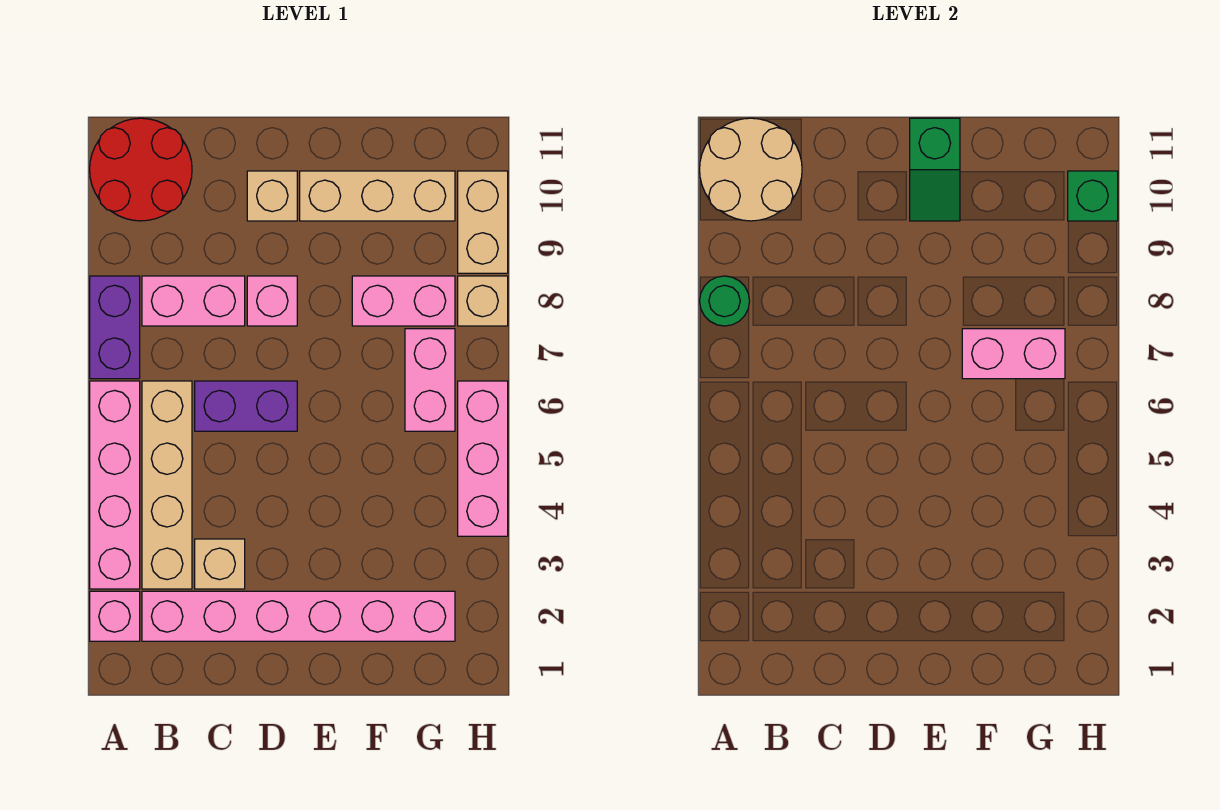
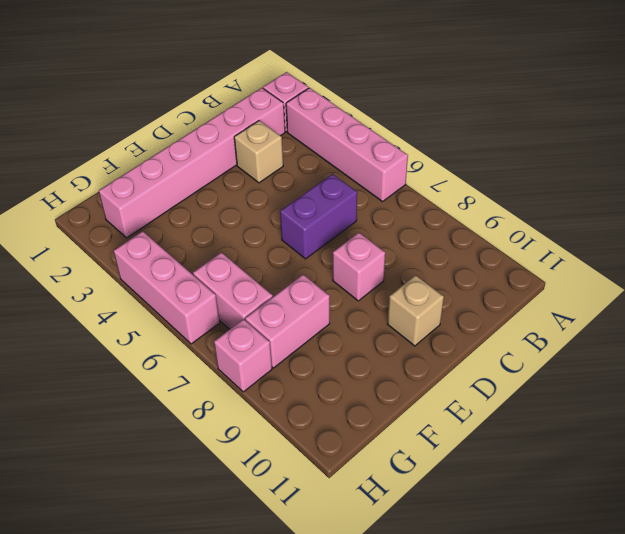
pink 1x1 brick [214,319,272,392] -> tan 1x1 brick [458,276,508,326]
none -> purple 1x2 brick [90,276,140,379]
none -> red 2x2 round brick [90,118,192,221]
none -> tan 1x4 brick [142,381,192,589]

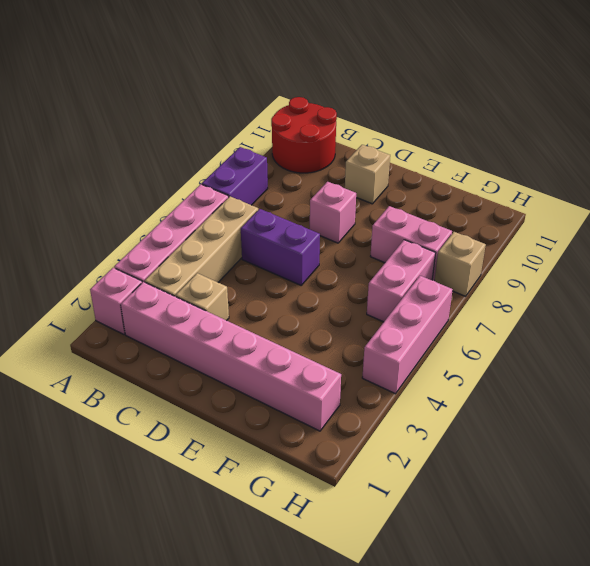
none -> pink 1x2 brick [142,276,245,326]
none -> tan 1x3 brick [300,171,455,221]
none -> tan 1x2 brick [458,171,508,273]

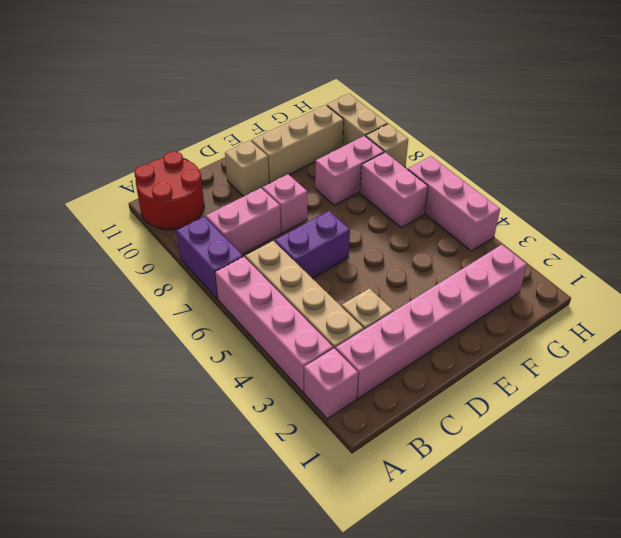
none -> green 1x1 round brick [700,276,750,326]
none -> tan 2x2 round brick [700,118,802,221]
none -> green 1x2 slope [910,118,960,221]

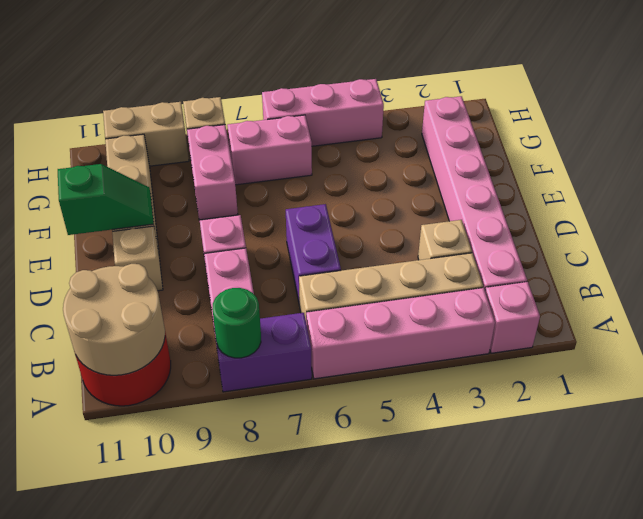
none -> pink 1x2 brick [962,329,1065,379]
none -> green 1x1 brick [1068,171,1118,221]

